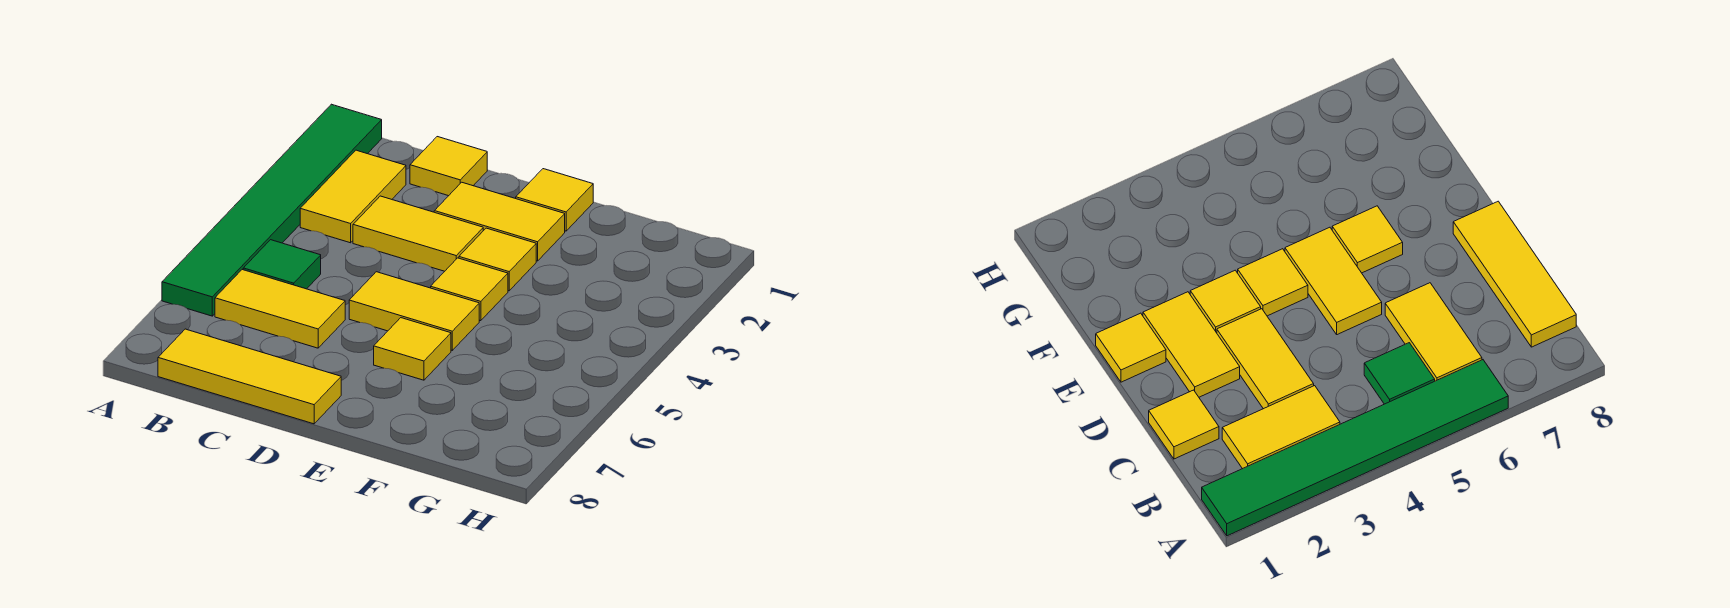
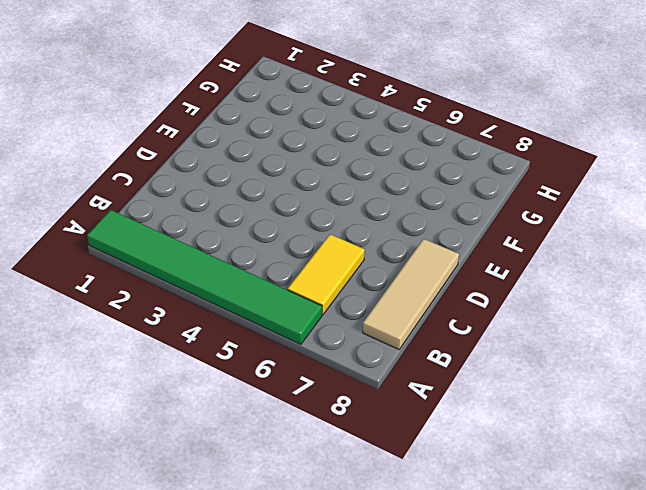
tan 1x3 tile [363,239,459,349] -> yellow 1x3 tile [158,329,341,424]
none -> yellow 1x2 tile [300,150,406,243]
none -> green 1x1 tile [243,240,321,289]
none -> yellow 1x1 tile [410,137,487,196]

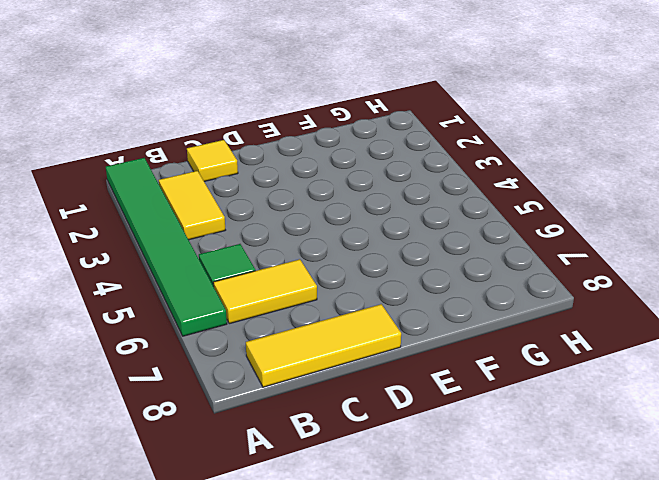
none -> yellow 1x2 tile [353,196,483,271]
none -> yellow 1x2 tile [434,182,565,261]
none -> yellow 1x2 tile [349,272,479,350]

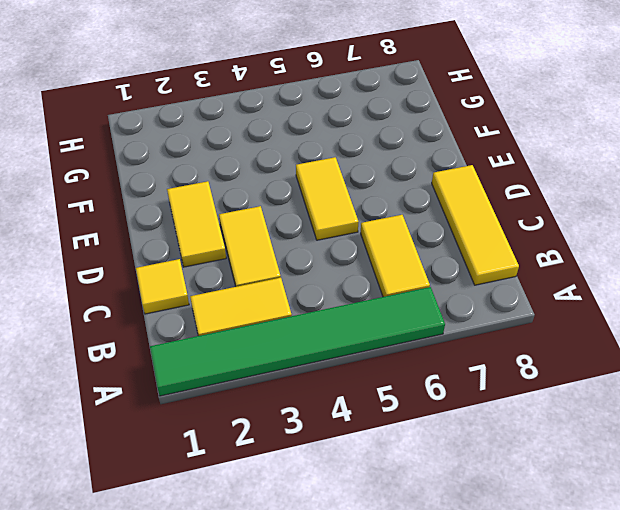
none -> green 1x1 tile [243,240,321,289]
none -> yellow 1x1 tile [516,169,593,231]
none -> yellow 1x1 tile [459,228,536,291]

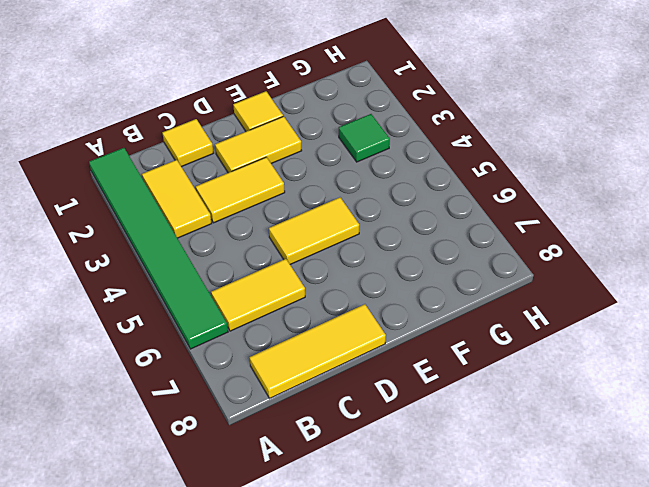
green 1x1 tile [339,114,390,162] -> green 1x1 tile moved to [243,240,321,289]
none -> yellow 1x1 tile [459,228,536,291]
none -> yellow 1x1 tile [431,258,508,321]
none -> yellow 1x1 tile [374,318,451,380]

